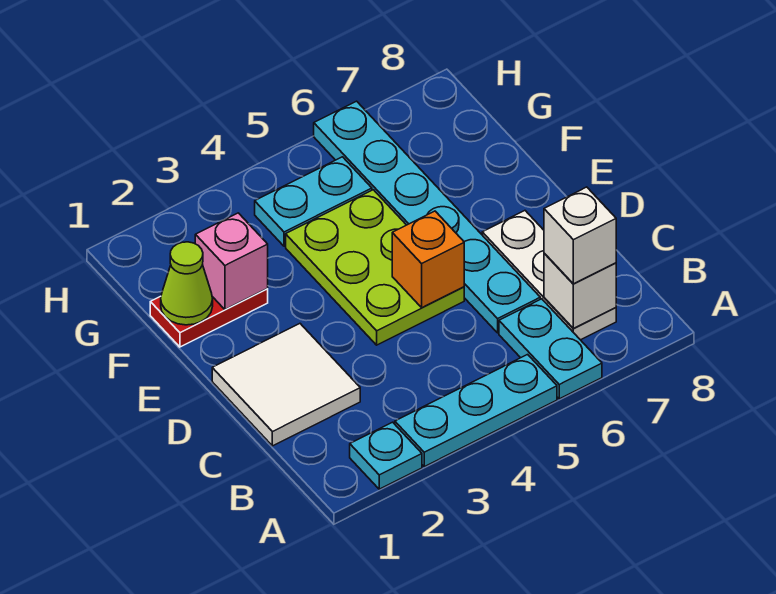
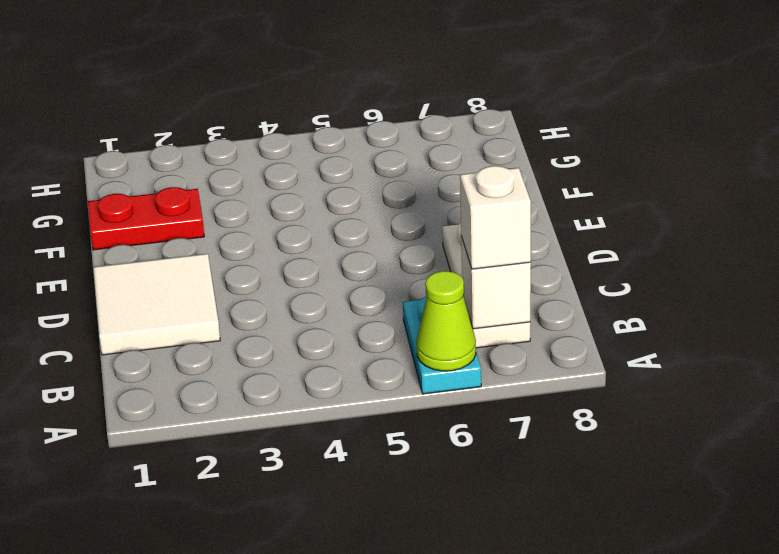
lime 1x1 cone [417,271,476,371] -> lime 1x1 cone moved to [161,242,213,325]
none -> cyan 1x1 plate [350,422,422,489]
none -> cyan 1x3 plate [395,355,557,467]
none -> cyan 1x6 plate [314,101,540,333]

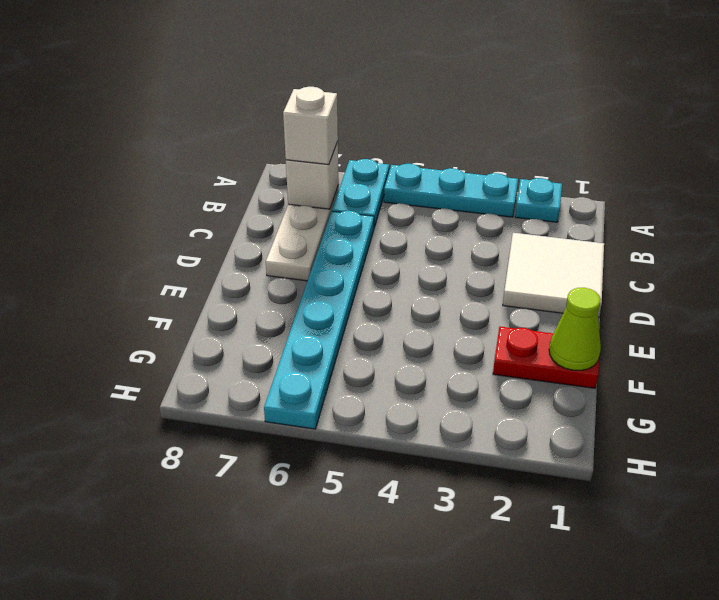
none -> lime 2x3 plate [286,190,464,345]
none -> cyan 1x2 plate [255,157,372,246]
none -> orange 1x1 brick [392,211,464,308]

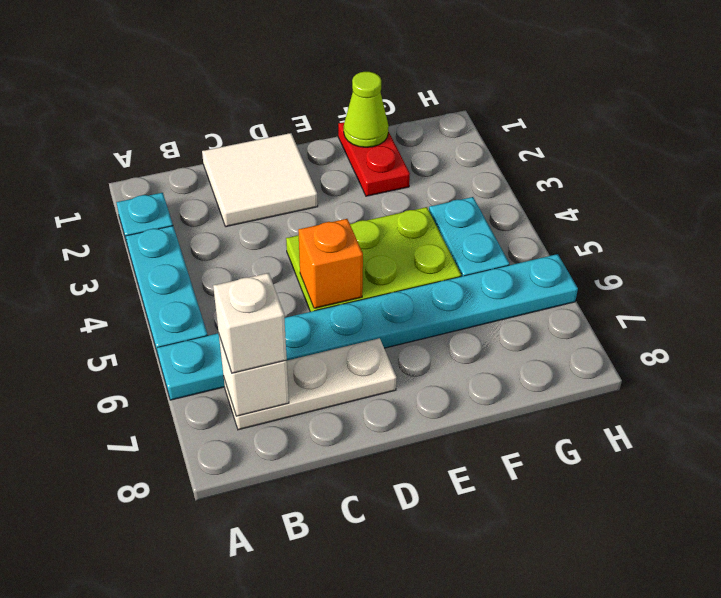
none -> pink 1x1 brick [195,213,268,310]

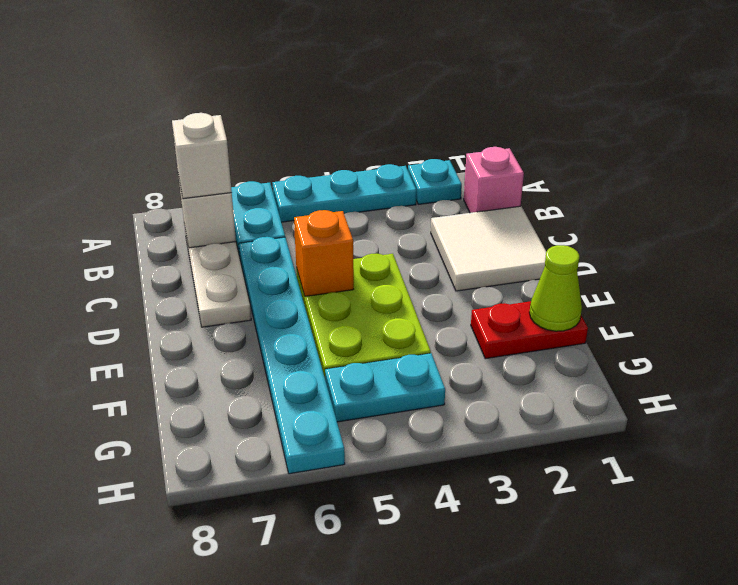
pink 1x1 brick [464,147,524,213] -> pink 1x1 brick moved to [195,213,268,310]

